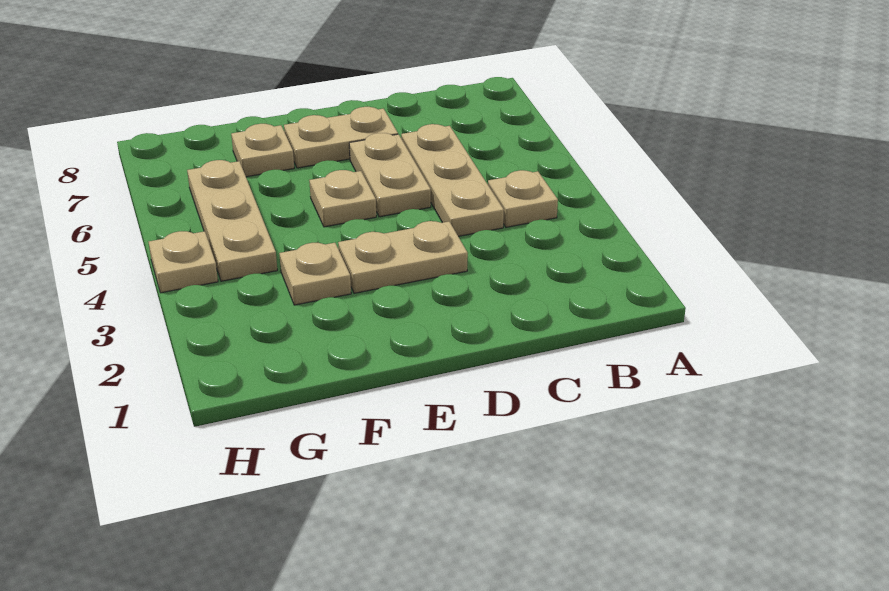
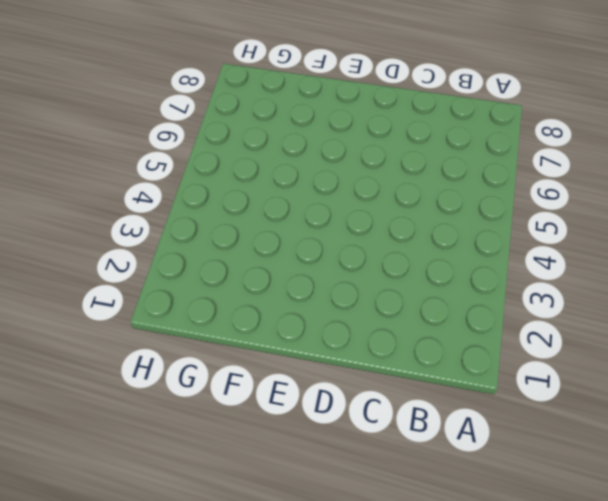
none -> tan 1x1 plate [488,170,558,227]
none -> tan 1x3 plate [401,124,504,237]

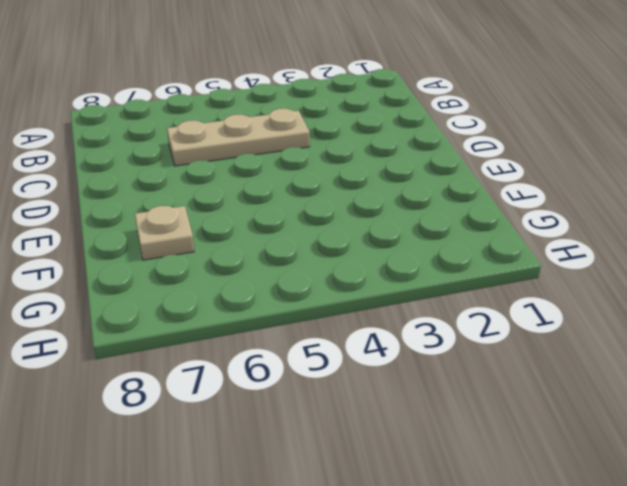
none -> tan 1x1 plate [488,170,558,227]
none -> tan 1x2 plate [338,221,468,293]

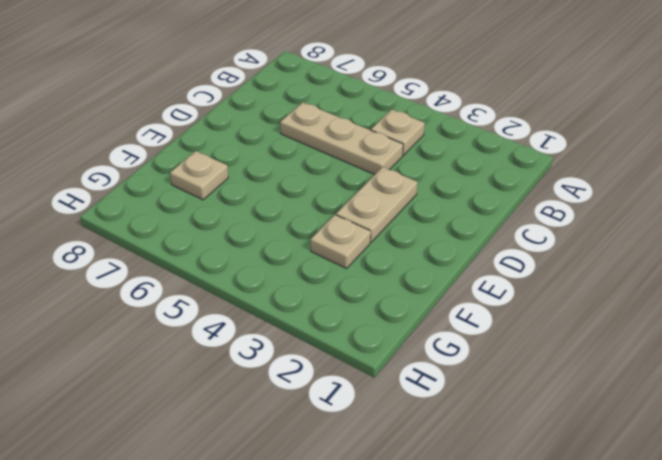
none -> tan 1x2 plate [349,133,431,217]
none -> tan 1x2 plate [284,107,398,168]

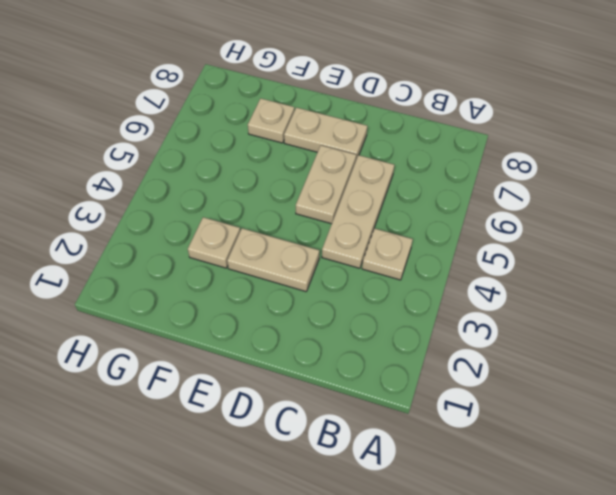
none -> tan 1x1 plate [309,170,376,227]
none -> tan 1x3 plate [187,160,277,281]

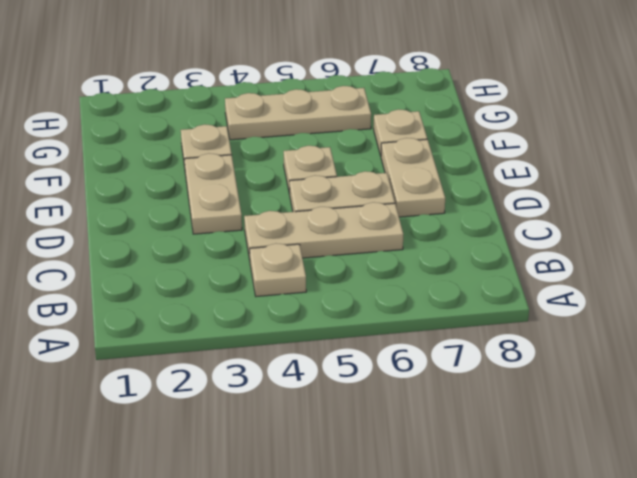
none -> tan 1x1 plate [149,231,218,293]

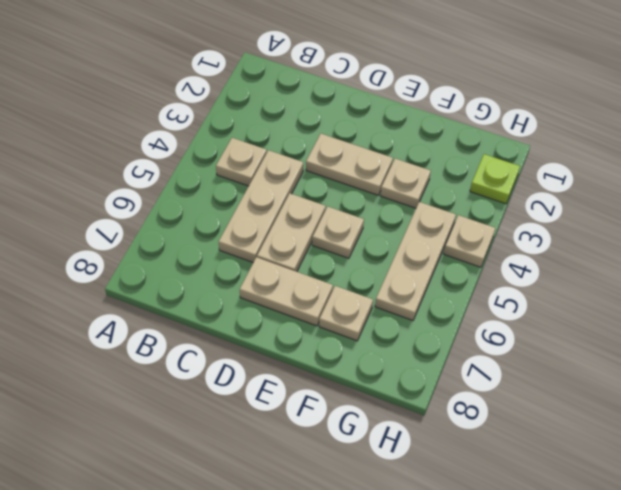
lime 1x1 plate [470,154,520,204] -> none

